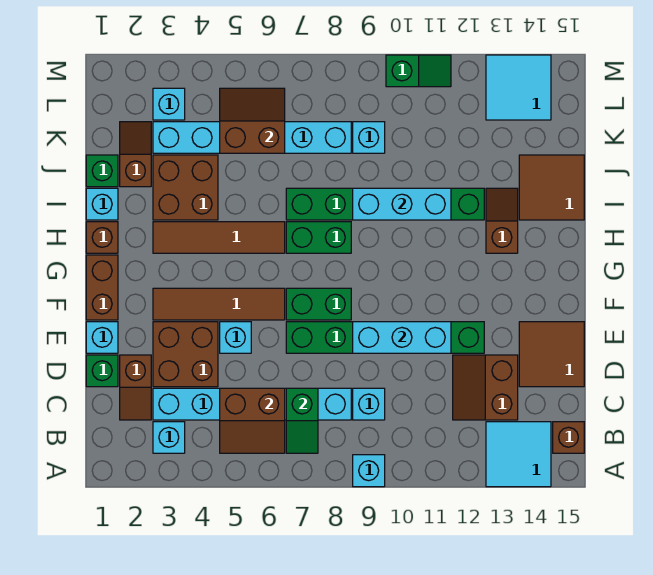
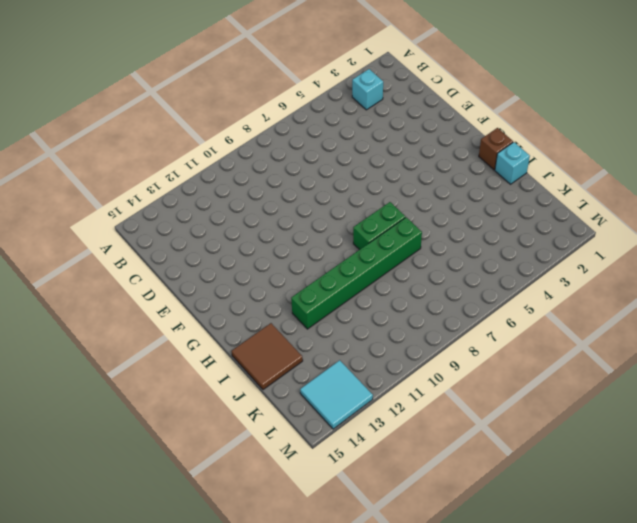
none -> cyan 1x1 brick [353,455,385,487]
none -> cyan 2x2 tile [486,422,551,487]
none -> brown 1x1 brick [553,422,584,453]
none -> brown 1x2 slope [120,355,151,420]

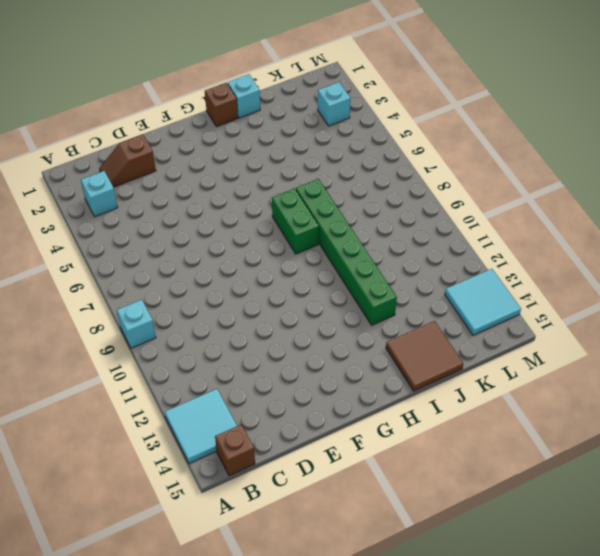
none -> cyan 1x6 brick [153,388,351,420]
none -> cyan 1x1 brick [353,388,385,420]
none -> brown 2x2 slope [453,355,518,420]
none -> green 1x1 brick [86,355,118,387]

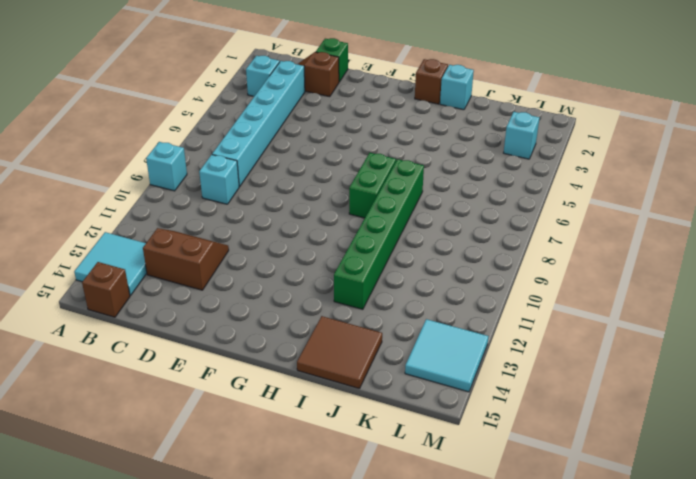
none -> brown 2x2 brick [153,322,218,387]
none -> brown 2x2 tile [519,322,584,387]
none -> cyan 1x1 brick [86,322,118,353]
none -> cyan 1x1 brick [220,322,251,353]

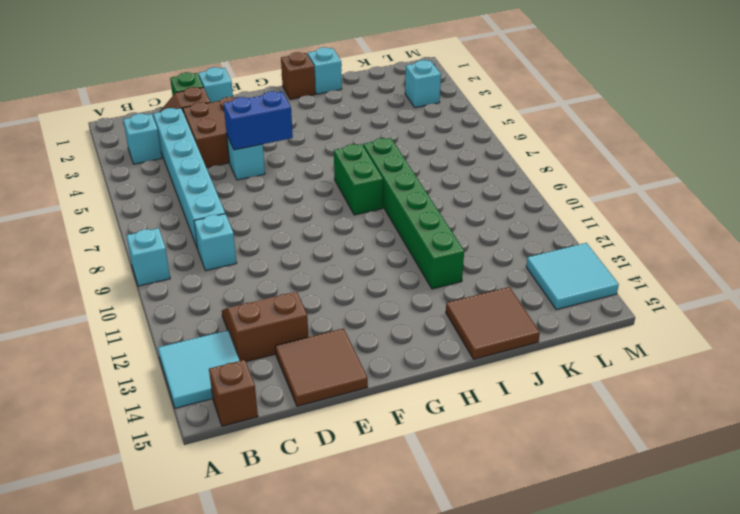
blue 1x2 brick [224,91,293,150] -> none
none -> green 1x6 brick [286,322,484,353]
none -> brown 1x2 brick [86,255,118,320]
none -> brown 1x4 tile [153,288,285,320]
none -> green 1x2 brick [286,288,351,320]

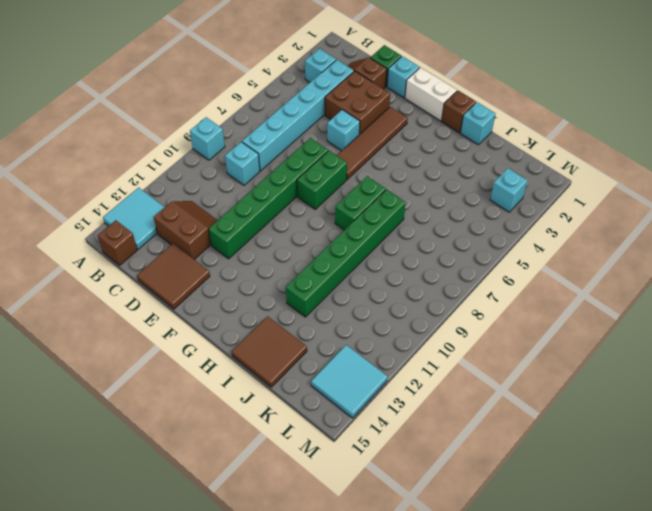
white 1x2 brick [405,67,457,121] -> brown 1x2 brick [86,255,118,320]
none -> brown 1x4 tile [153,222,285,253]
none -> brown 1x2 slope [486,188,518,253]
none -> brown 2x2 brick [153,155,218,220]
none -> green 1x1 brick [86,155,118,187]

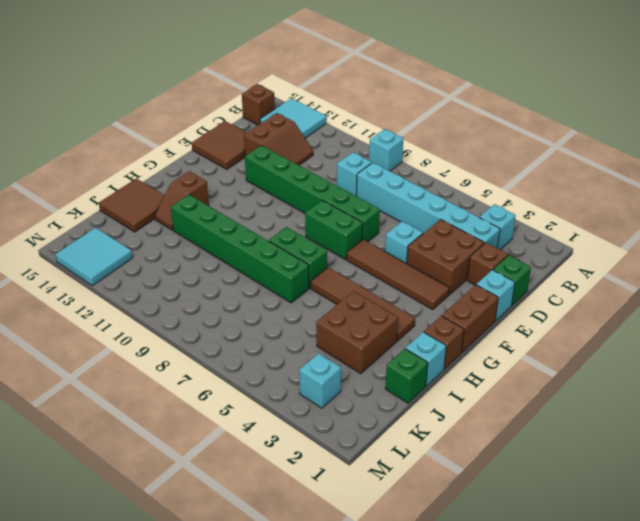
none -> brown 1x2 slope [120,122,151,187]
none -> cyan 1x6 brick [153,122,351,153]
none -> cyan 1x1 brick [353,122,385,153]
none -> green 1x2 slope [386,55,451,87]

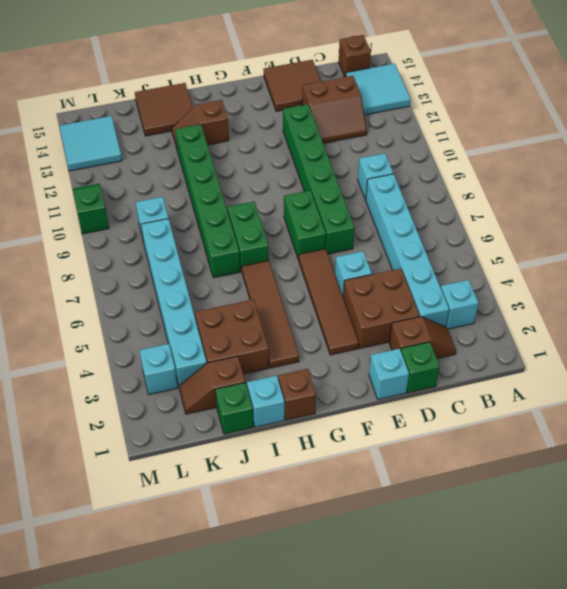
none -> cyan 1x1 brick [353,455,385,487]
none -> brown 1x2 brick [86,255,118,320]
none -> brown 2x2 slope [220,388,285,453]
none -> green 1x2 slope [286,388,318,453]

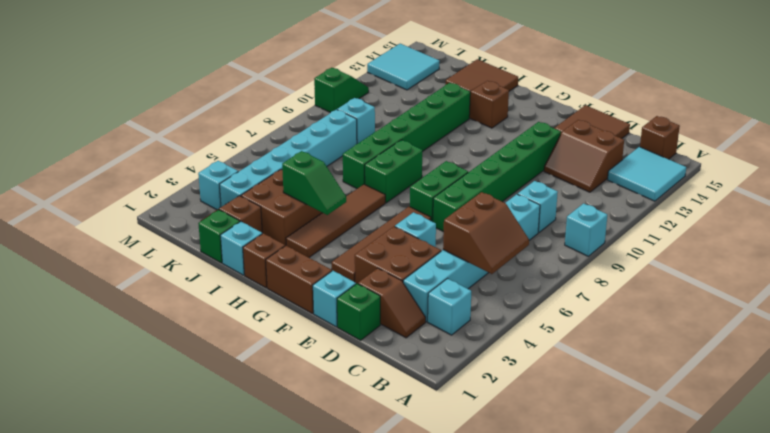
green 1x2 slope [282,151,346,215] -> green 1x2 slope moved to [286,388,318,453]
none -> cyan 1x3 brick [353,322,451,353]
none -> cyan 1x3 brick [353,188,451,220]
none -> brown 2x2 slope [220,88,285,153]

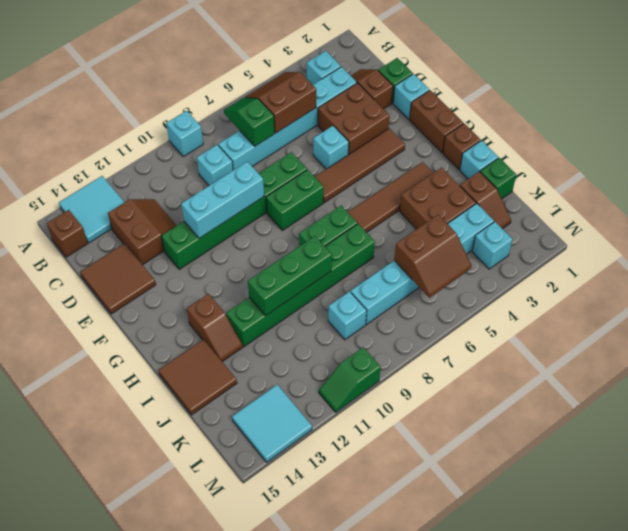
green 1x3 brick [248,236,332,316] -> cyan 1x3 brick [353,188,451,220]

